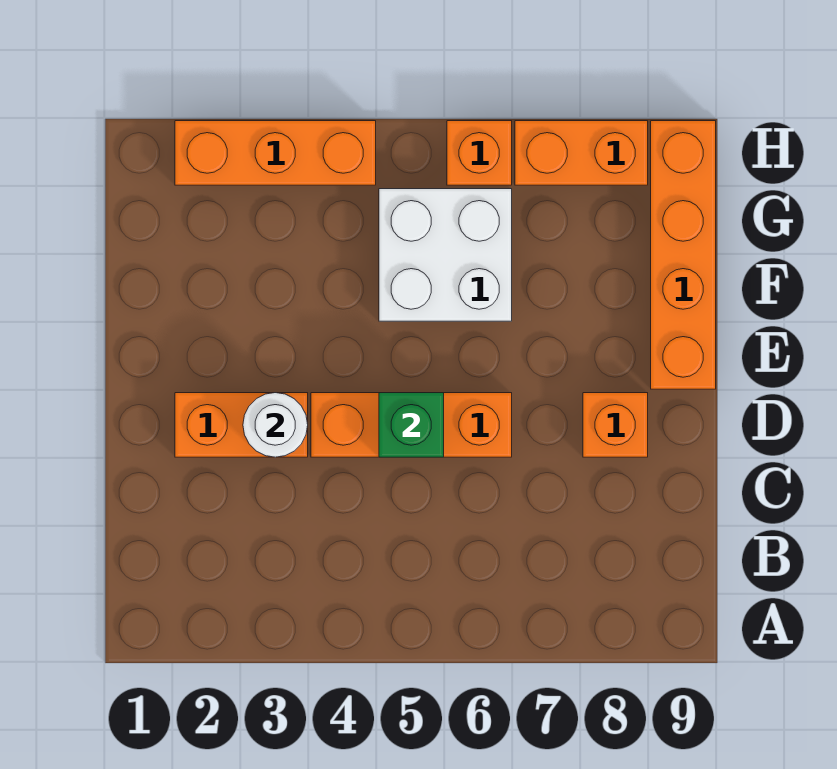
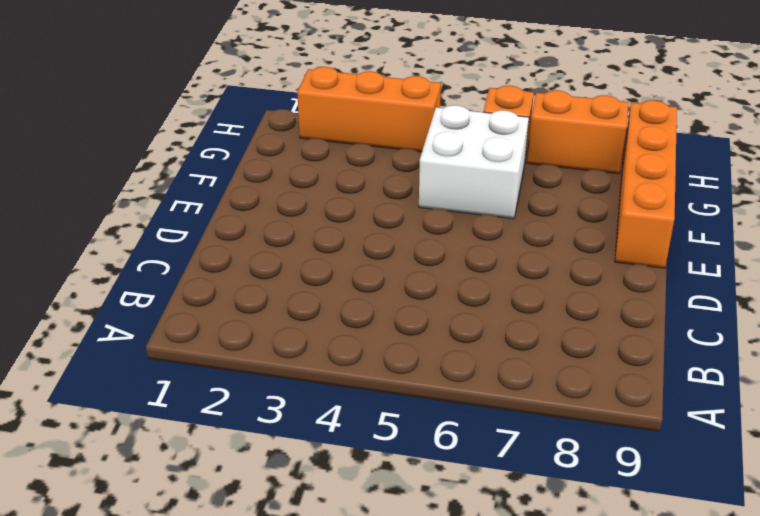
none -> orange 1x2 brick [175,393,308,457]
none -> orange 1x3 brick [311,393,512,457]

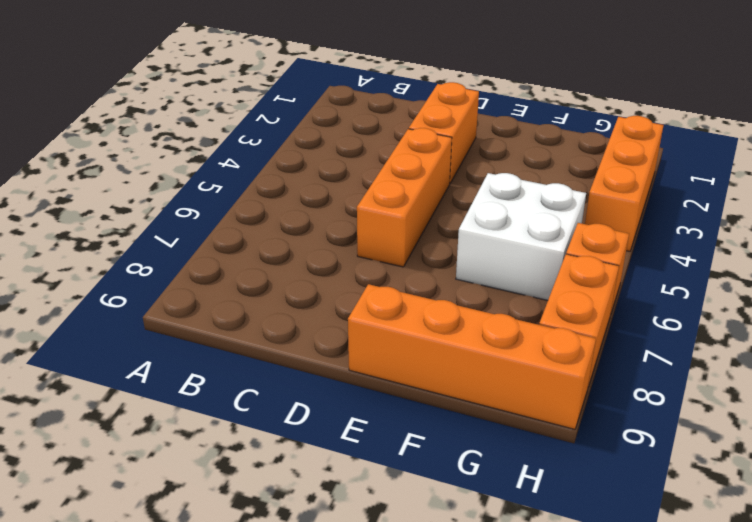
none -> orange 1x1 brick [583,393,648,457]
none -> white 1x1 round brick [243,393,308,457]

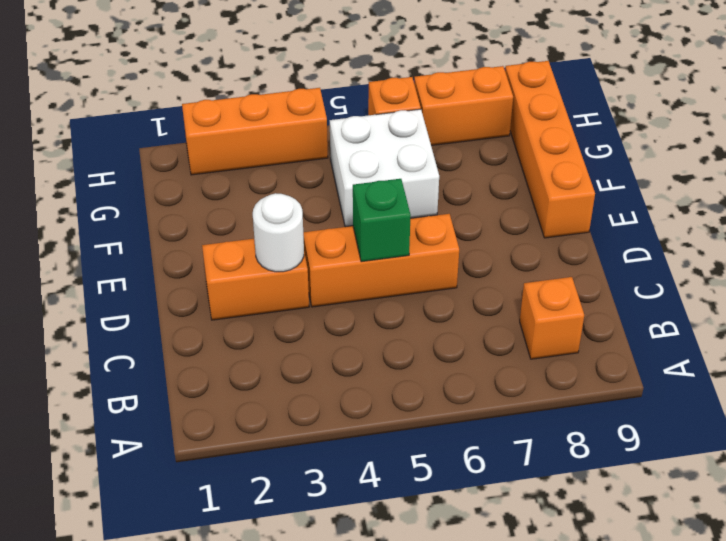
orange 1x1 brick [520,277,584,359] -> orange 1x1 brick moved to [583,393,648,457]

